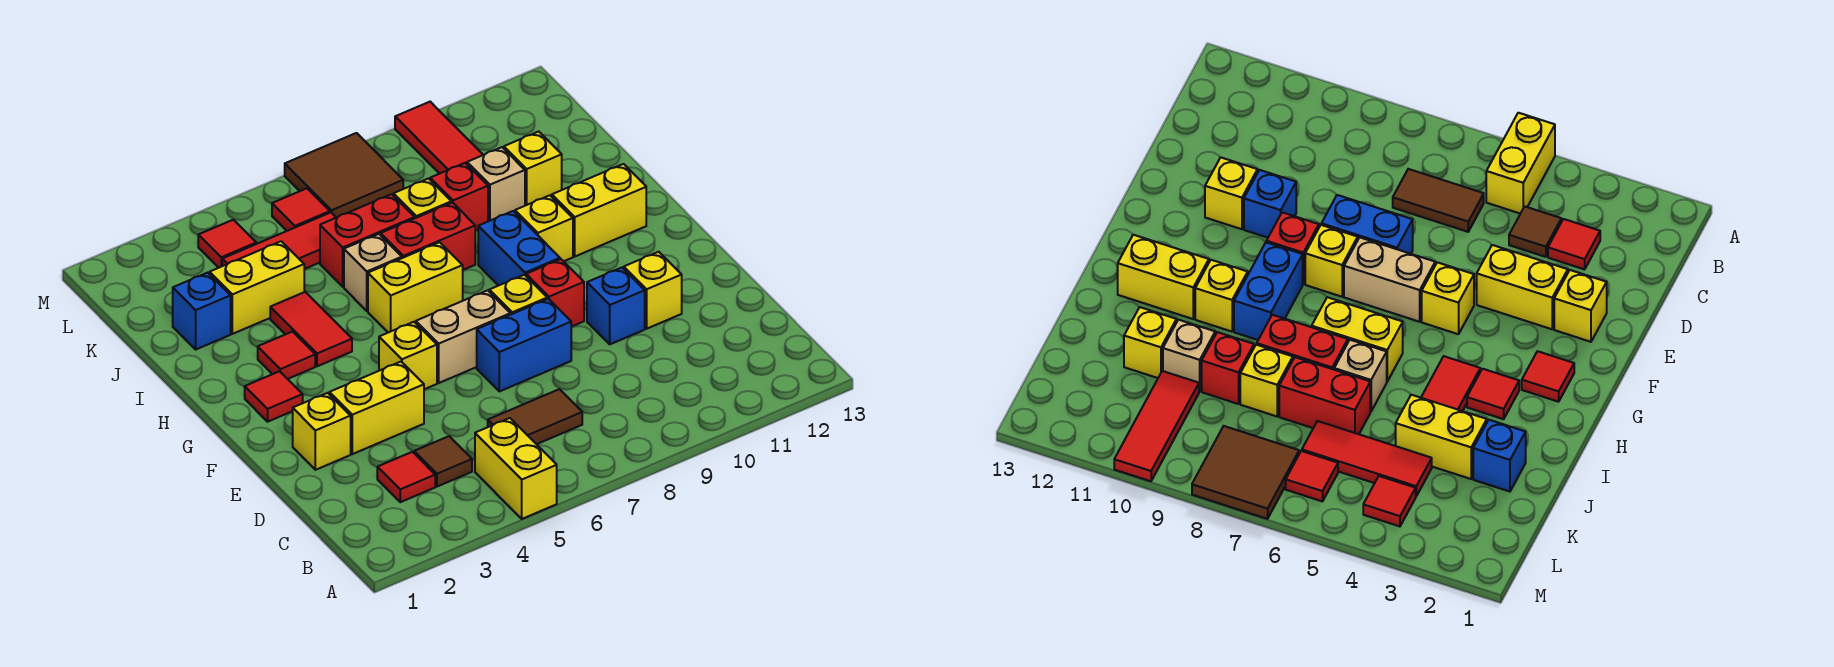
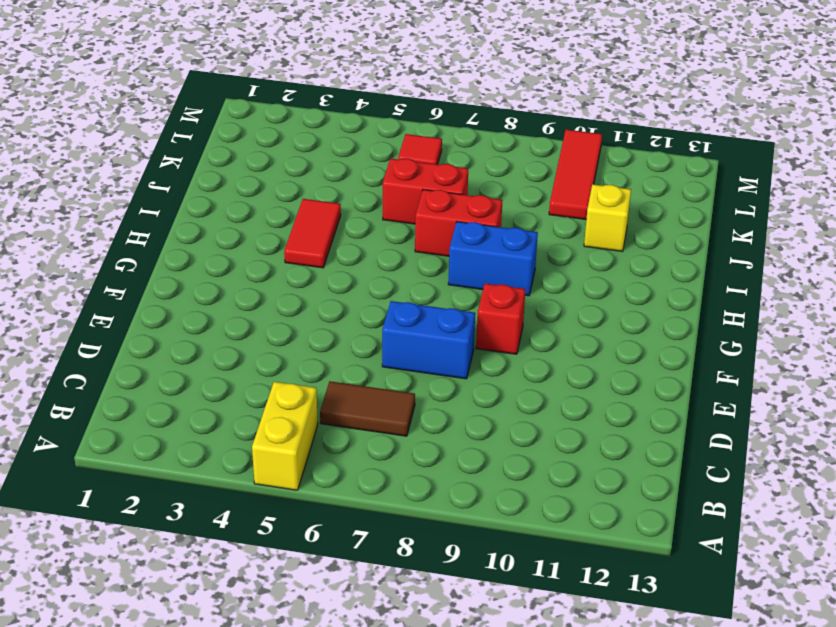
blue 1x2 brick [448,222,538,296] -> blue 1x2 brick turned to [478,211,560,286]
none -> red 1x1 tile [377,452,435,502]
none -> brown 1x1 tile [414,436,472,487]
none -> yellow 1x1 brick [293,393,351,470]
none -> yellow 1x2 brick [329,362,424,454]

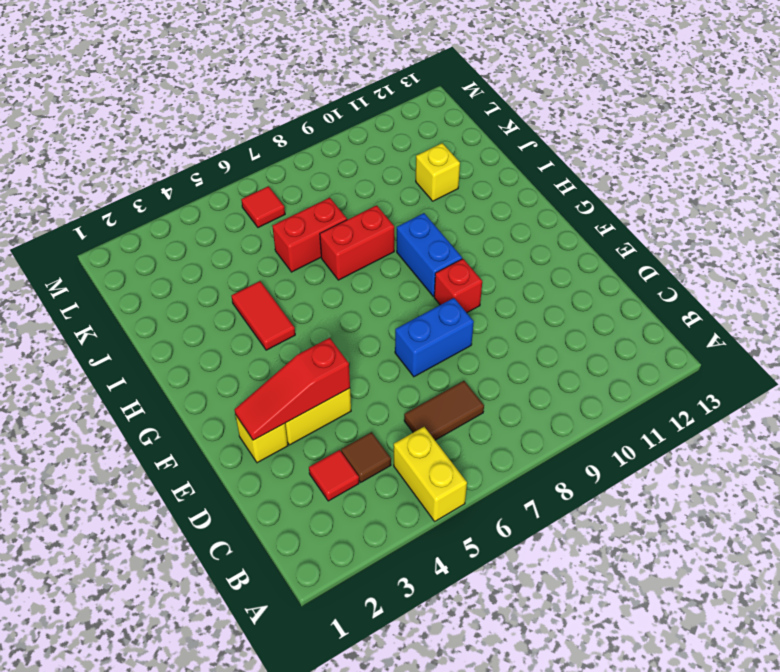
red 1x3 slope [234,338,350,440] -> none
none -> blue 1x1 brick [587,268,645,344]
none -> yellow 1x1 brick [624,252,682,329]
none -> yellow 1x1 brick [379,322,437,389]
none -> tan 1x2 brick [416,290,510,383]

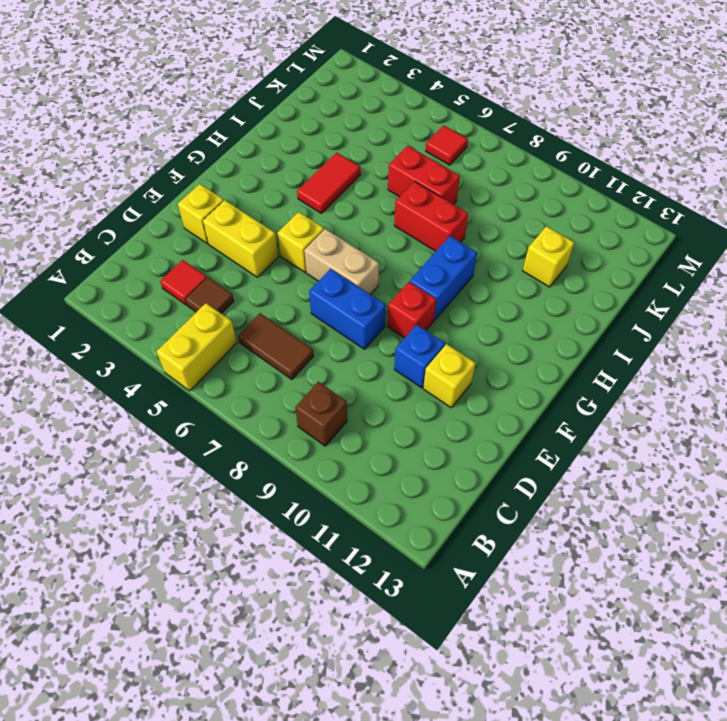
brown 1x1 brick [295,382,347,446] -> none
none -> yellow 1x1 brick [489,275,547,315]
none -> red 1x1 tile [245,371,303,422]
none -> red 1x1 tile [258,332,315,379]
none -> yellow 1x2 brick [368,242,463,333]

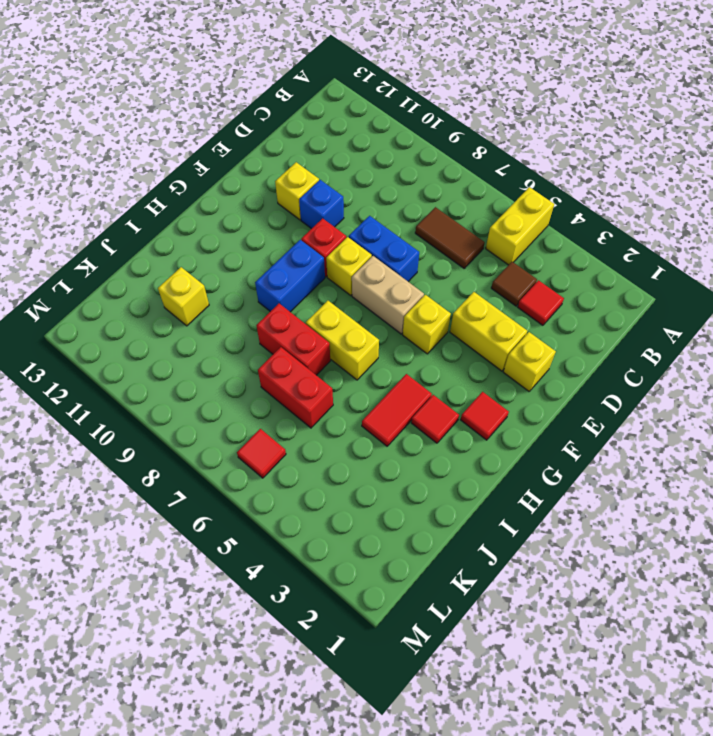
none -> yellow 1x1 brick [515,195,573,261]
none -> yellow 1x2 brick [552,164,646,256]
none -> tan 1x1 brick [344,234,402,311]
none -> blue 1x1 brick [173,273,231,349]

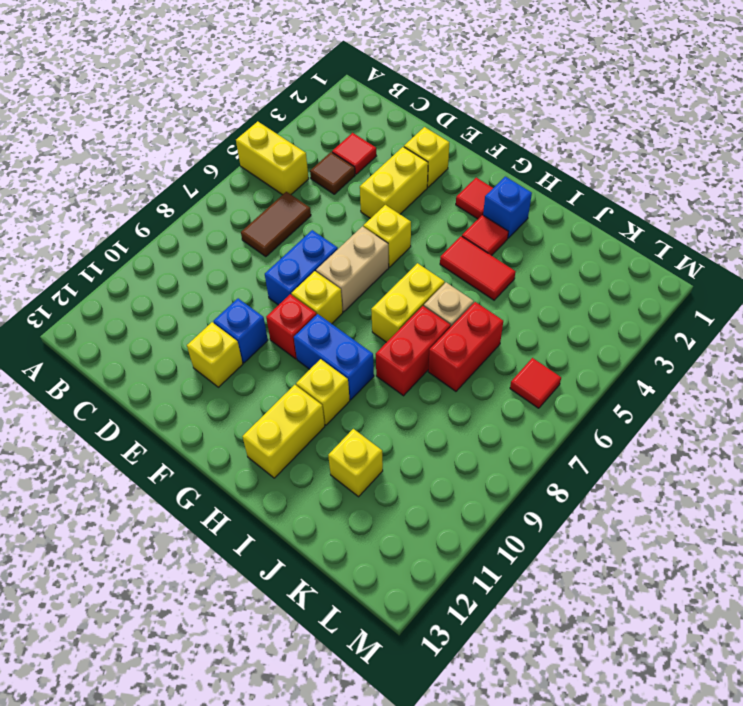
blue 1x1 brick [483,177,532,238] -> blue 1x1 brick moved to [173,273,231,349]
none -> yellow 1x2 brick [210,241,304,334]
none -> yellow 1x1 brick [393,179,451,218]
none -> red 1x1 brick [430,163,488,230]
none -> tan 1x1 brick [467,147,525,221]

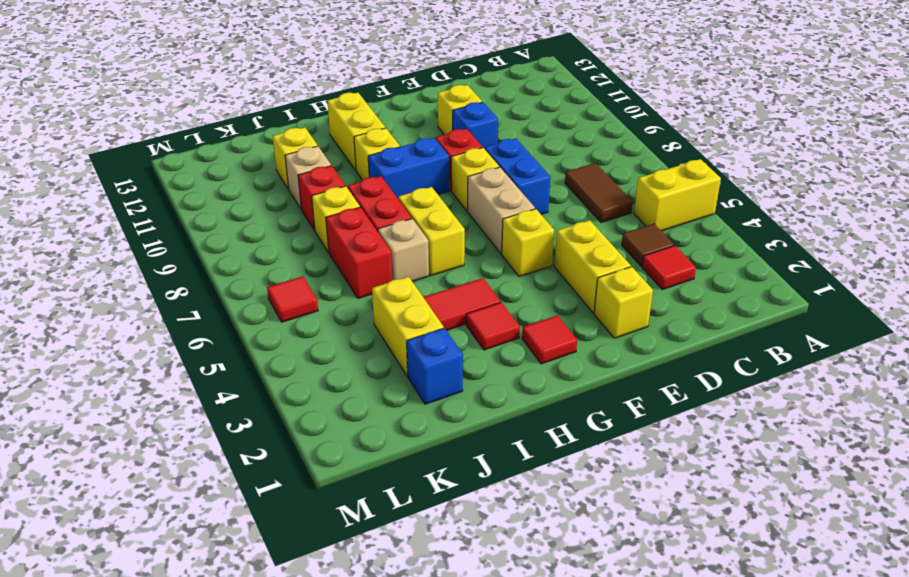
none -> red 1x3 tile [222,212,336,269]
none -> red 1x3 tile [395,102,483,174]
none -> red 1x1 tile [198,220,256,268]
none -> brown 2x2 tile [285,133,403,218]

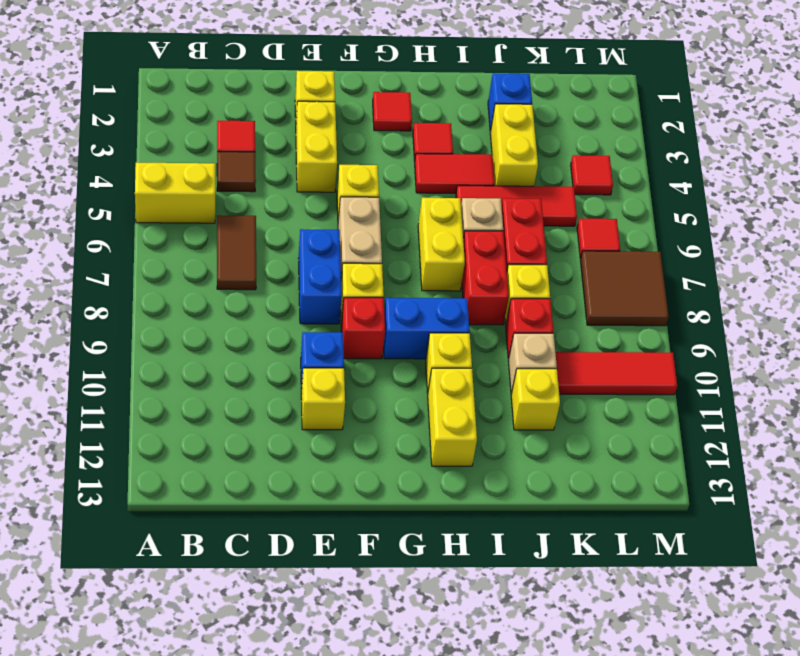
red 1x3 tile [456,186,577,226] -> red 1x3 tile turned to [222,212,336,269]

